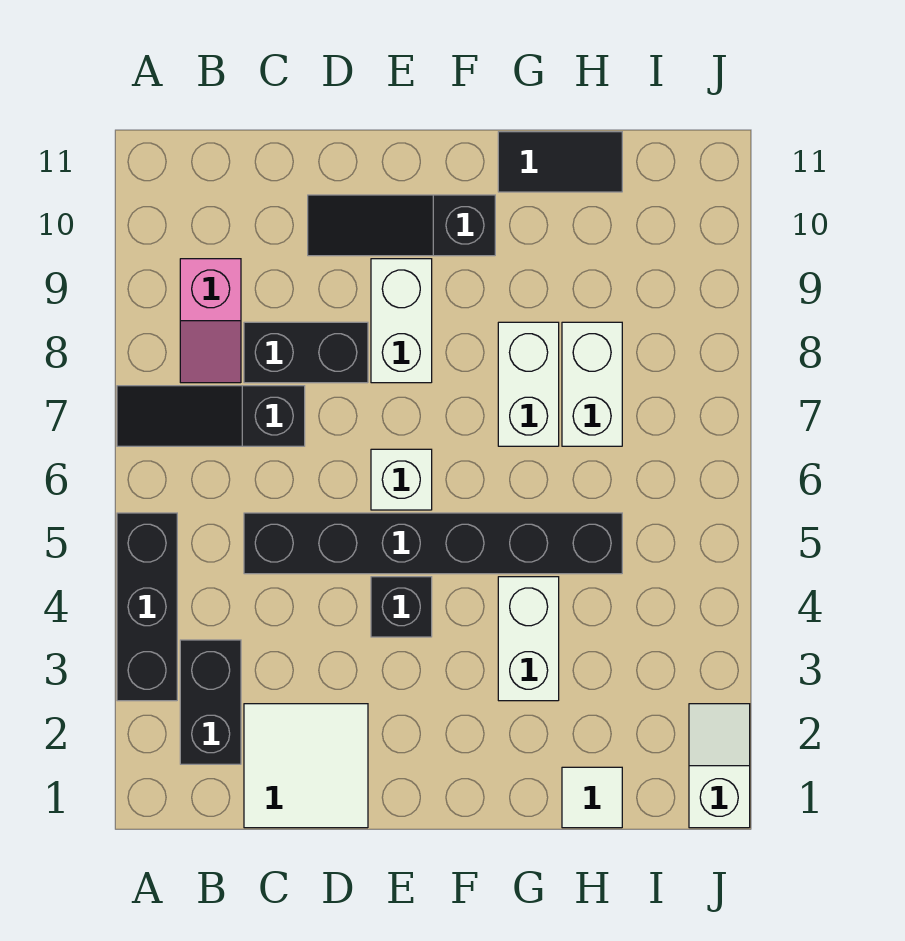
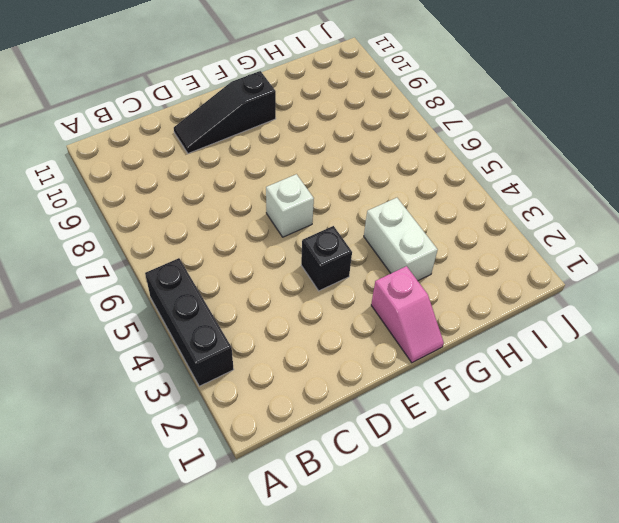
pink 1x2 slope [371,266,444,363] -> pink 1x2 slope moved to [180,259,241,383]
none -> black 1x3 slope [117,386,305,446]
none -> black 1x2 brick [180,640,241,764]
none -> white 2x2 tile [244,704,368,828]

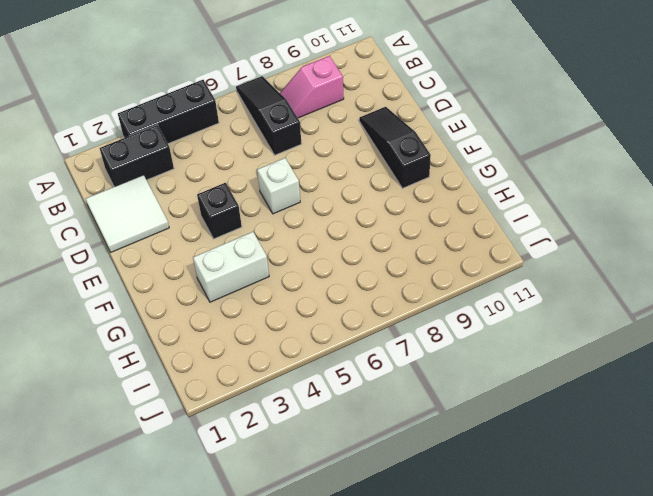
none -> black 1x6 brick [244,513,622,574]
none -> black 1x2 brick [244,322,368,383]
none -> white 1x2 brick [371,259,432,383]

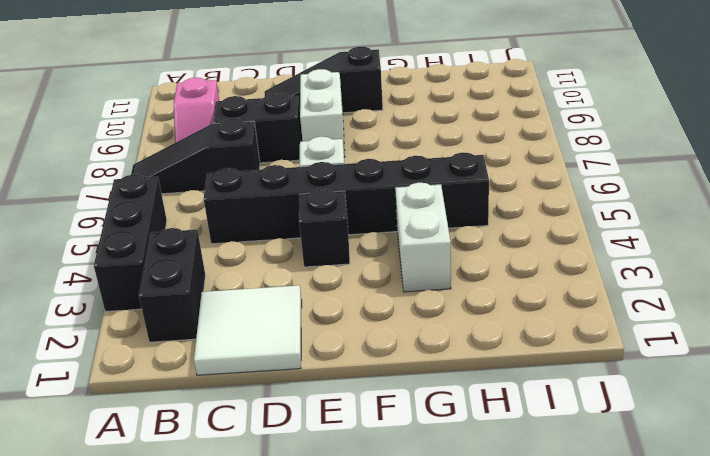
none -> white 1x2 brick [498,322,559,446]
none -> black 1x2 tile [498,132,622,192]
none -> white 1x1 tile [562,767,622,828]

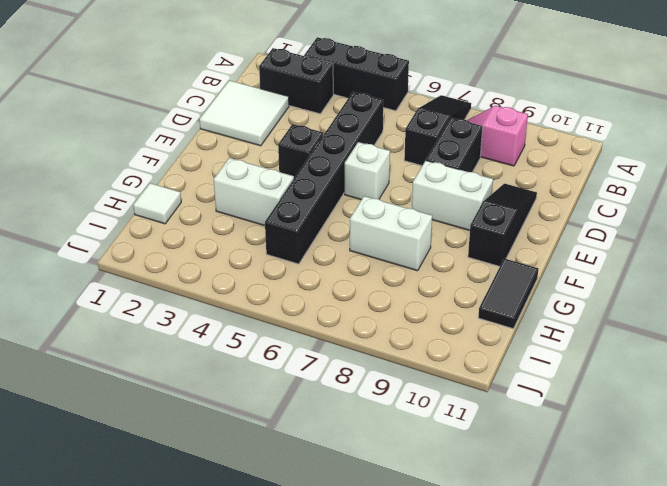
none -> white 1x2 brick [562,322,622,446]
none -> white 1x2 slope [689,704,750,828]

